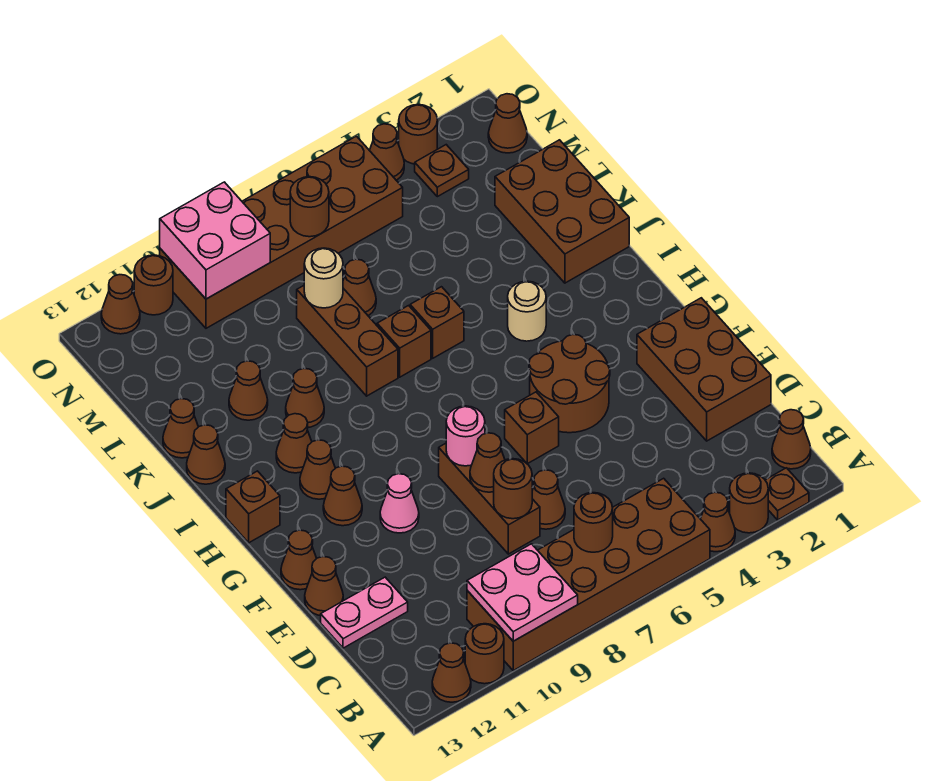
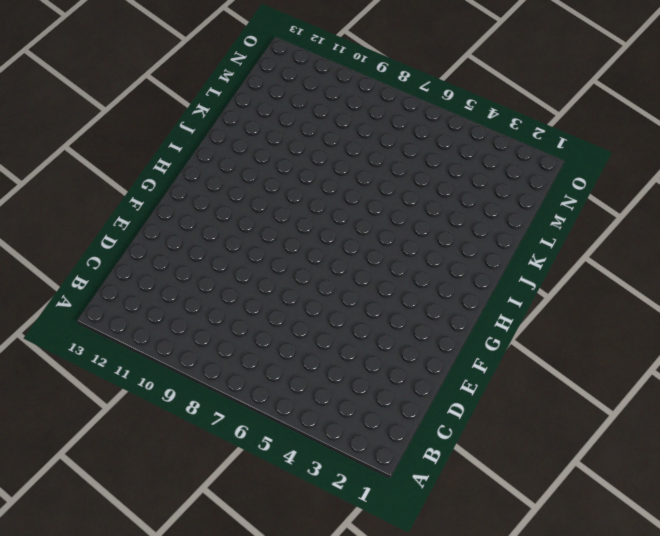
none -> brown 1x1 plate [765,468,809,520]
none -> brown 1x1 round brick [730,473,768,533]
none -> brown 1x1 cone [701,492,735,552]
none -> brown 2x6 brick [467,478,710,670]

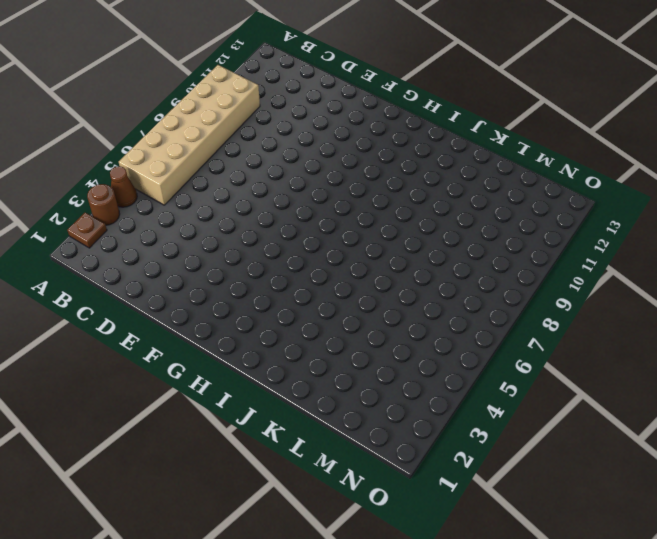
tan 2x6 brick [119,65,260,205] -> brown 2x6 brick [467,478,710,670]
none -> brown 1x1 round brick [465,624,504,684]
none -> brown 1x1 cone [432,643,471,702]
none -> brown 1x1 cone [772,410,811,469]
none -> brown 2x3 brick [637,298,771,441]

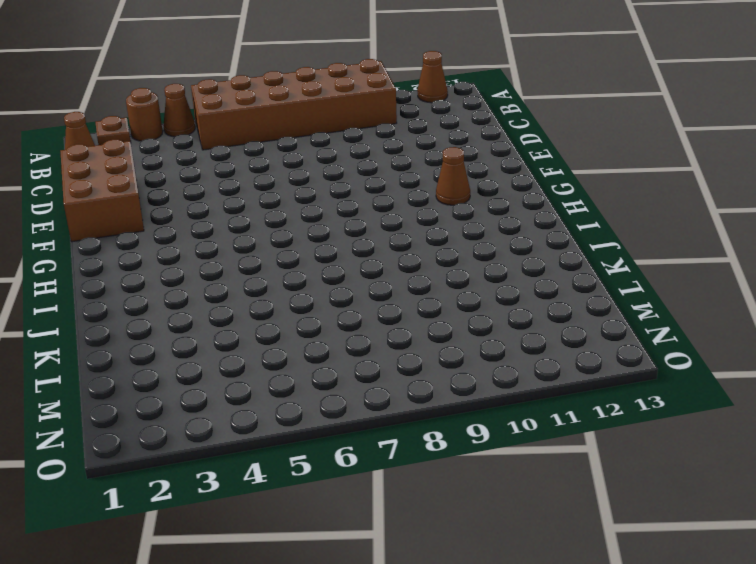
none -> brown 1x1 round brick [465,624,504,684]
none -> brown 1x1 cone [532,470,565,529]
none -> brown 1x3 brick [439,443,540,554]
none -> pink 1x2 plate [321,577,408,648]

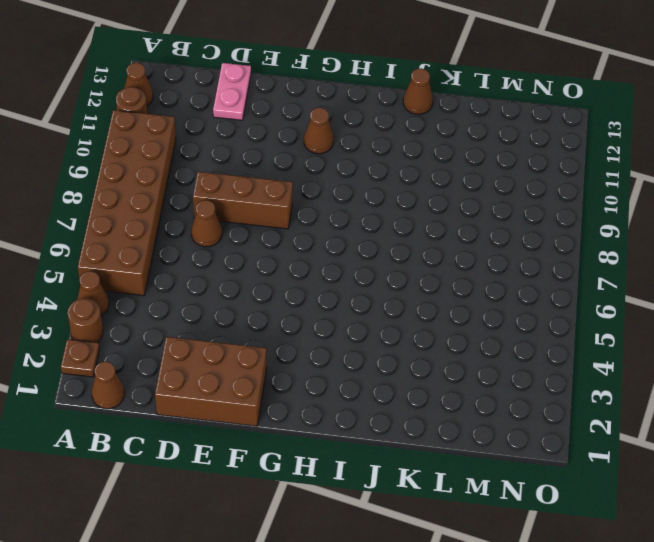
none -> brown 1x1 cone [305,557,343,616]
none -> brown 2x2 round brick [529,335,610,433]
none -> brown 1x1 brick [505,392,559,464]
none -> pink 1x1 cone [380,474,419,533]

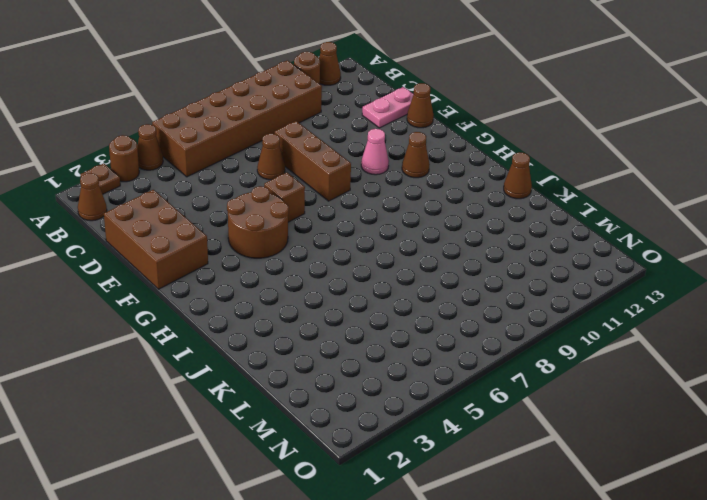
none -> brown 1x1 cone [281,530,317,590]
none -> brown 1x1 cone [300,440,335,499]
none -> brown 1x1 brick [226,471,280,543]
none -> tan 1x1 round brick [508,281,546,341]

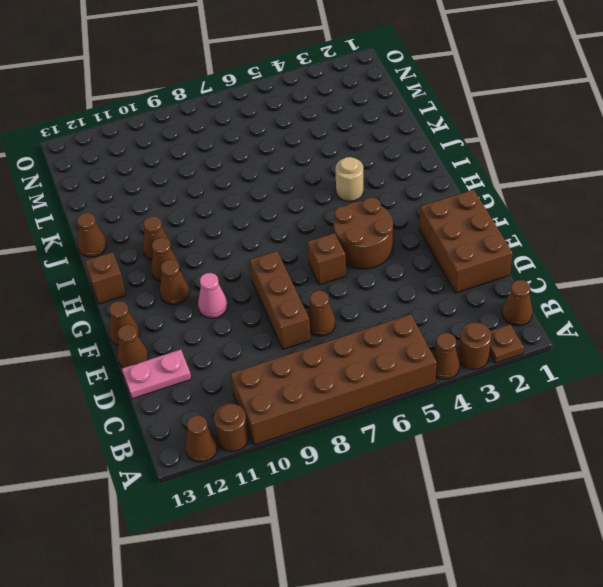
none -> brown 2x3 brick [495,140,629,283]
none -> brown 1x1 brick [410,287,464,358]
none -> brown 1x1 brick [377,306,431,377]
none -> brown 1x3 brick [297,286,398,396]

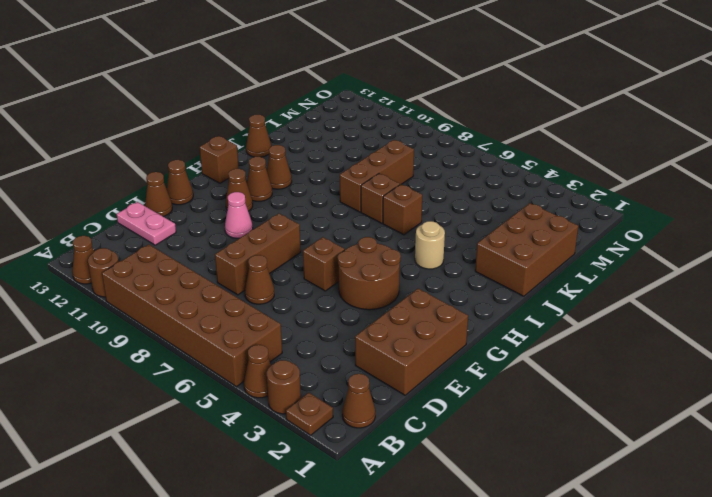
none -> brown 1x1 cone [286,369,324,427]
none -> brown 1x1 cone [229,361,268,420]
none -> brown 1x1 cone [163,399,198,458]
none -> brown 1x1 cone [343,259,376,316]

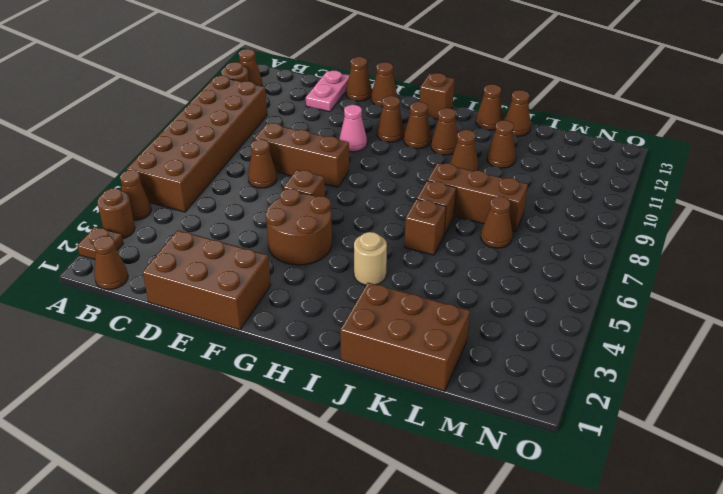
none -> brown 1x1 cone [488,94,527,153]
none -> brown 1x1 plate [415,145,469,197]
none -> brown 2x6 brick [160,136,403,328]
none -> brown 1x1 round brick [399,105,437,164]

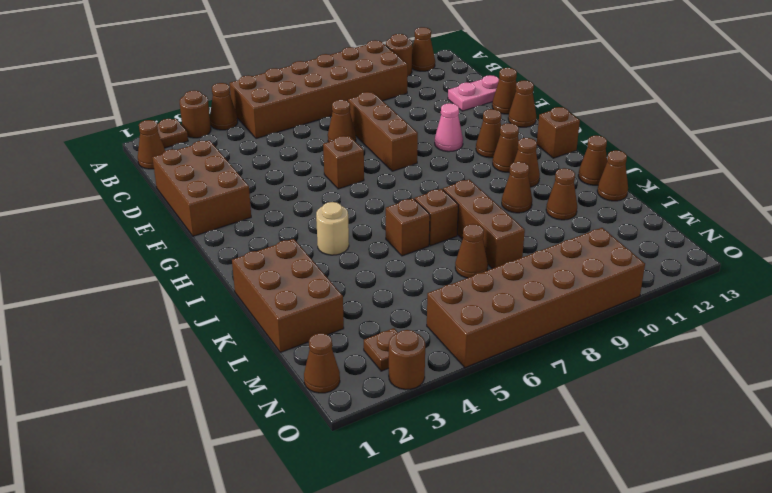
none -> brown 2x2 round brick [529,335,610,433]
none -> brown 1x1 cone [369,124,404,180]
none -> brown 1x1 round brick [134,255,173,315]
none -> brown 1x1 cone [101,275,140,334]

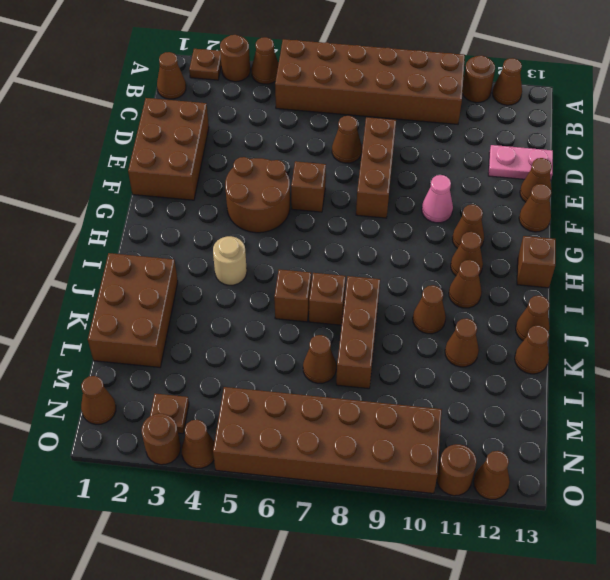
none -> pink 2x2 plate [467,544,578,641]
none -> brown 1x1 round brick [574,493,613,552]
none -> brown 1x1 round brick [494,459,532,519]
none -> brown 1x1 cone [470,433,505,492]

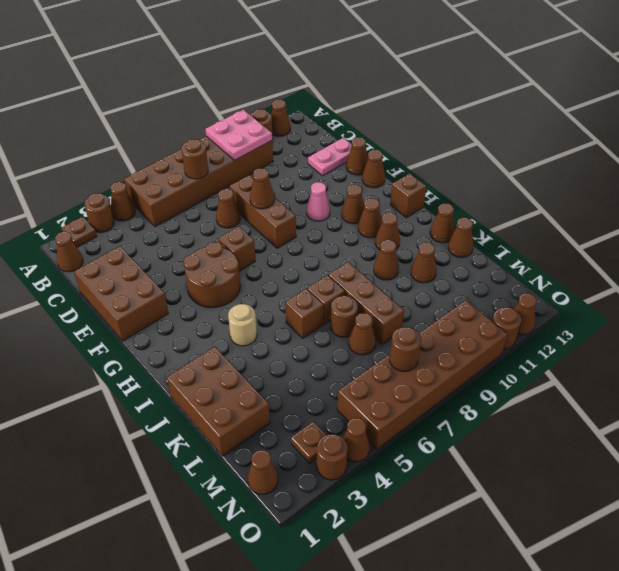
brown 1x1 round brick [331,296,358,337] -> brown 1x1 round brick moved to [494,459,532,519]
none -> pink 1x1 round brick [446,406,485,466]
none -> tan 1x1 round brick [304,248,343,308]
none -> pink 2x2 brick [160,182,270,299]

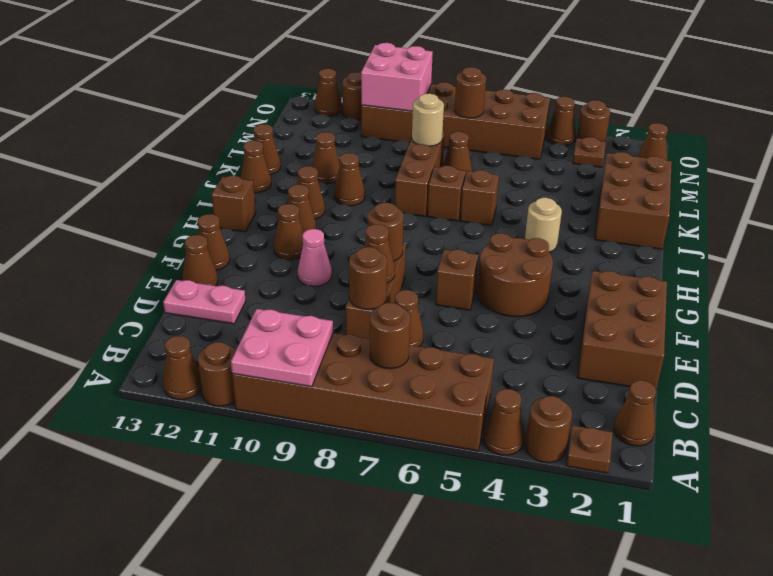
brown 1x1 round brick [368,203,404,261] -> pink 1x1 round brick [446,406,485,466]

